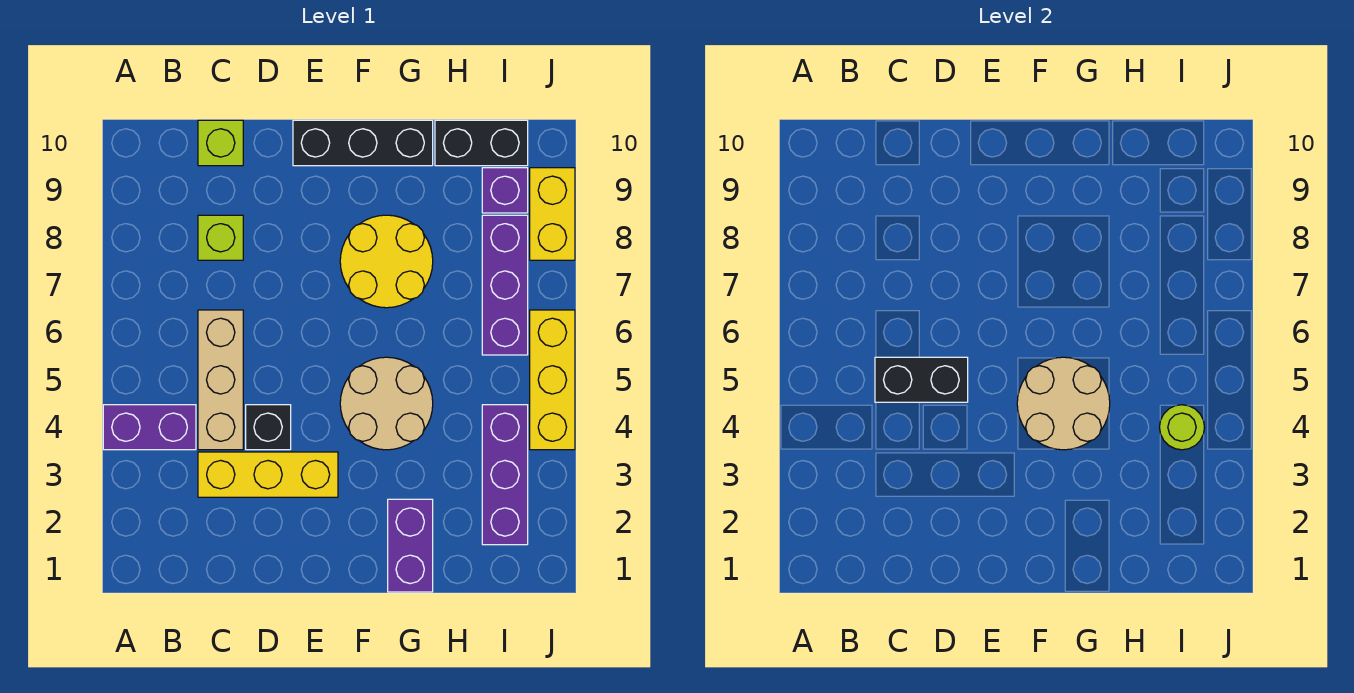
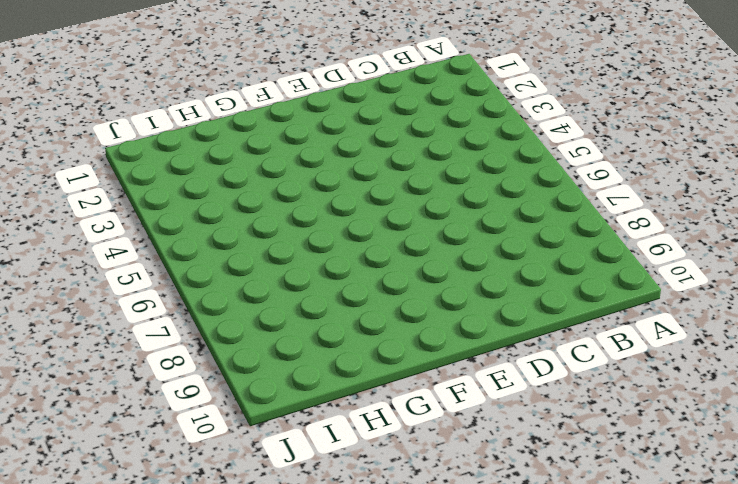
none -> purple 1x2 brick [103,405,196,450]
none -> yellow 1x3 brick [198,452,338,497]
none -> tan 1x3 brick [198,310,243,450]

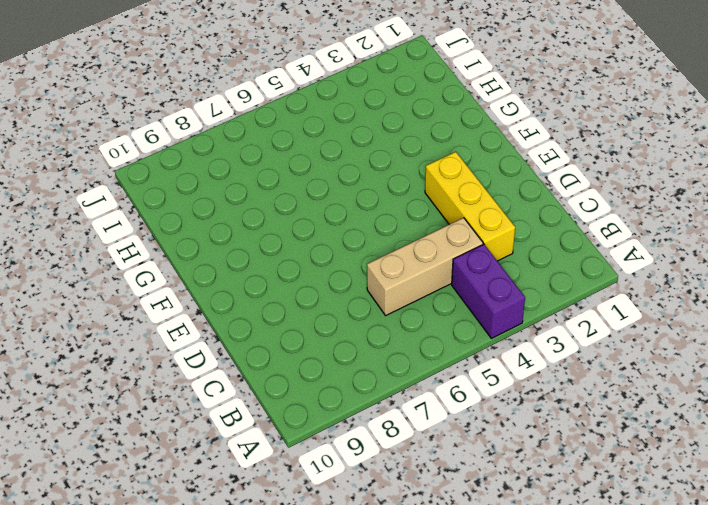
none -> lime 1x1 brick [198,215,243,260]
none -> lime 1x1 brick [198,120,243,166]
none -> black 1x1 brick [246,405,291,450]

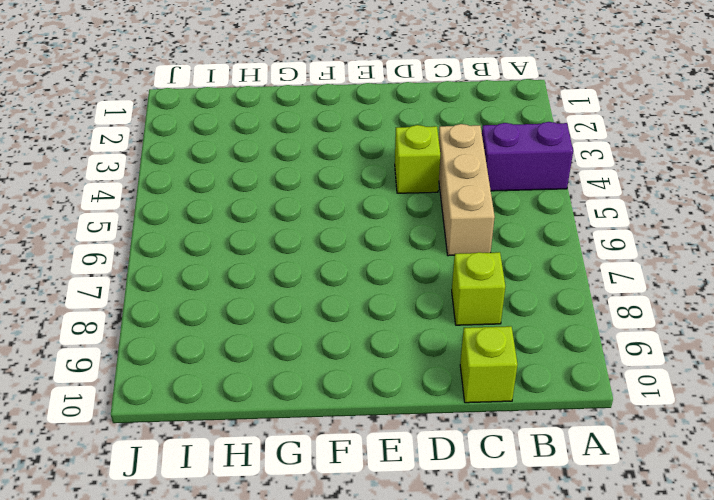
lime 1x1 brick [395,125,440,193] -> black 1x1 brick [246,405,291,450]
none -> yellow 1x3 brick [198,452,338,497]
none -> black 1x3 brick [293,120,433,166]
none -> tan 2x2 round brick [340,357,433,450]

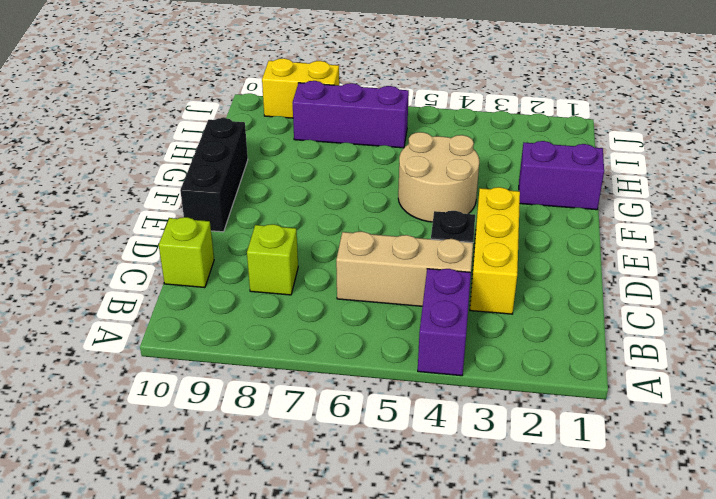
none -> yellow 2x2 round brick [340,215,433,308]
none -> black 1x2 brick [435,120,528,166]
none -> purple 1x3 brick [482,405,528,545]

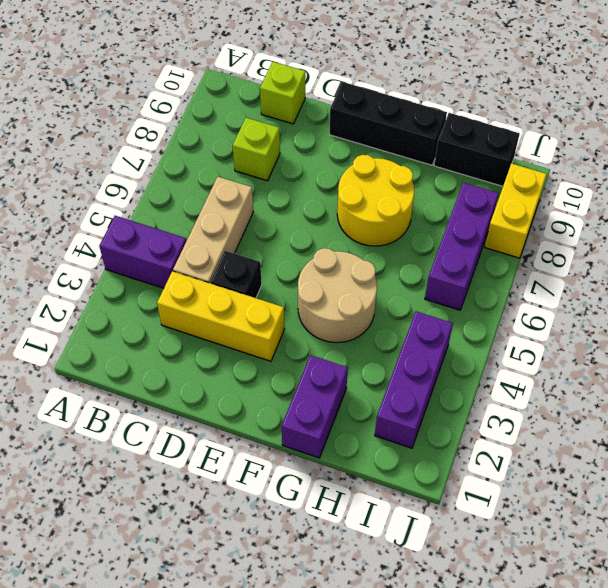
none -> purple 1x1 brick [482,168,528,213]
none -> yellow 1x3 brick [530,310,575,450]
none -> black 1x2 brick [875,357,968,402]

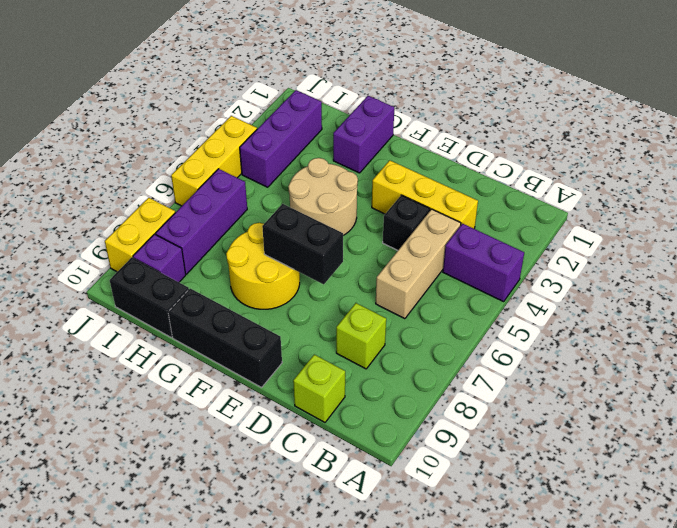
black 1x2 brick [262,204,343,284] -> black 1x2 brick moved to [875,357,968,402]
none -> tan 2x2 round brick [1017,357,1110,450]
none -> lime 1x1 round brick [1159,405,1205,450]

